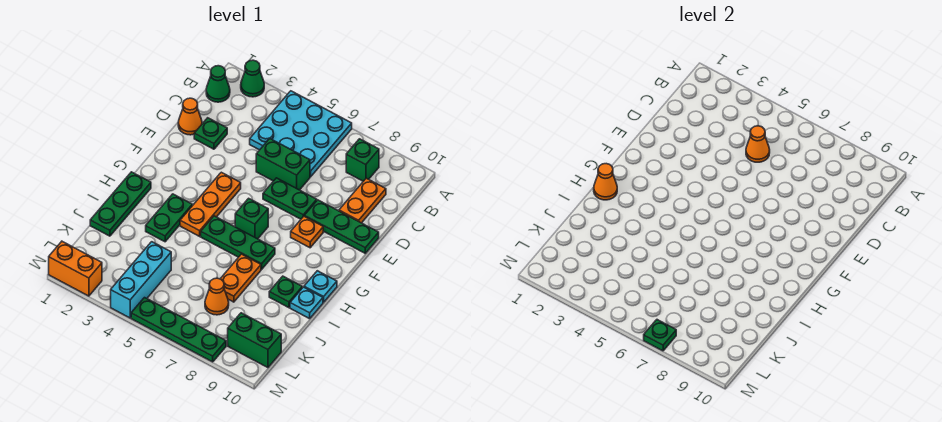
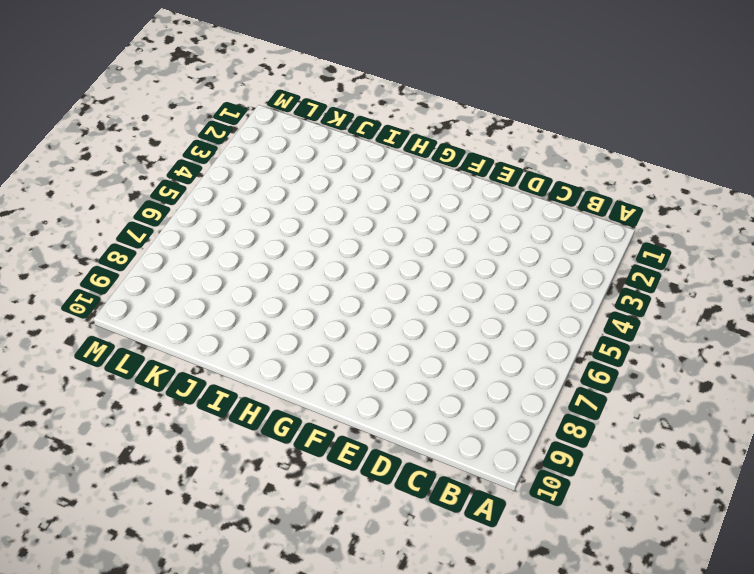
none -> green 1x1 cone [241,60,264,97]
none -> cyan 3x3 plate [250,91,352,177]
none -> green 1x1 cone [206,66,230,102]

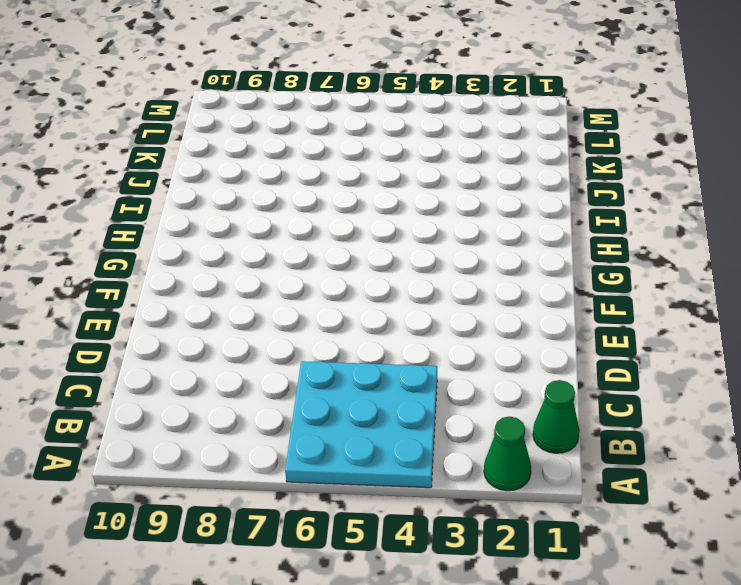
none -> green 1x1 brick [346,139,379,181]
none -> orange 1x2 plate [339,178,386,223]
none -> orange 1x1 cone [178,98,202,135]

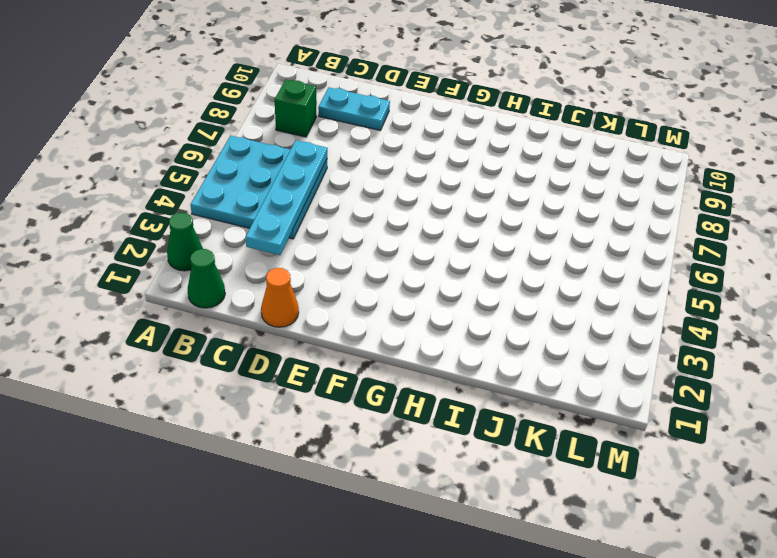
cyan 1x4 plate [246,140,327,255] -> orange 1x1 cone [746,126,770,162]
cyan 1x2 plate [318,87,390,130] -> orange 1x2 plate [339,178,386,223]
none -> green 1x1 plate [194,118,227,149]
none -> green 1x2 brick [256,138,310,190]
none -> green 1x2 plate [263,178,317,219]

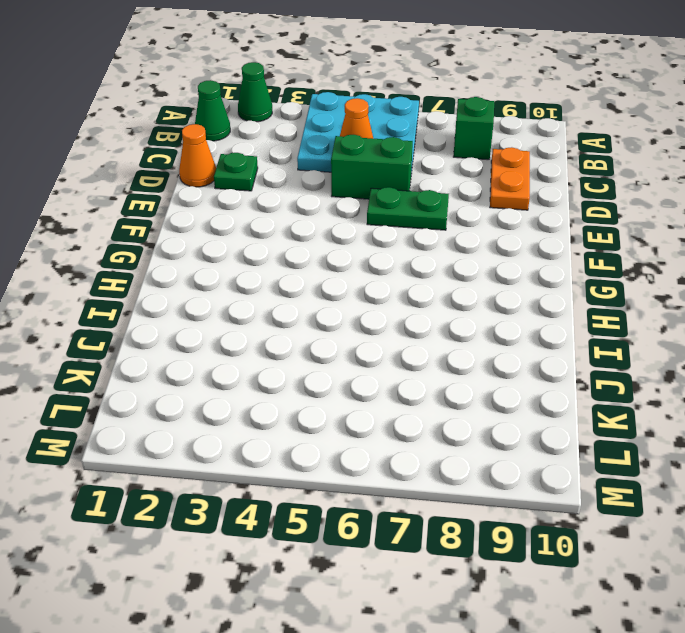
none -> green 1x3 plate [305,200,379,253]
none -> orange 1x3 plate [180,172,241,236]
none -> orange 1x1 plate [291,216,323,248]

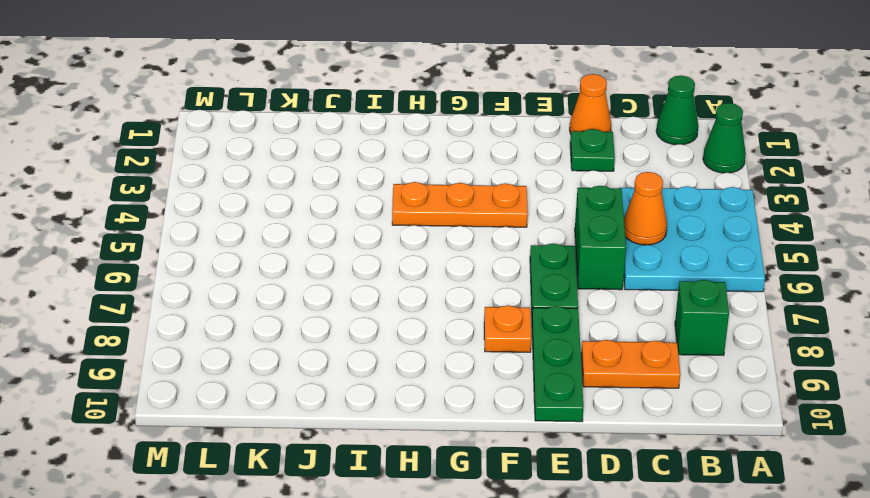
none -> green 1x1 brick [235,198,268,239]
none -> green 1x3 plate [90,172,151,236]
none -> green 1x2 plate [146,194,192,242]

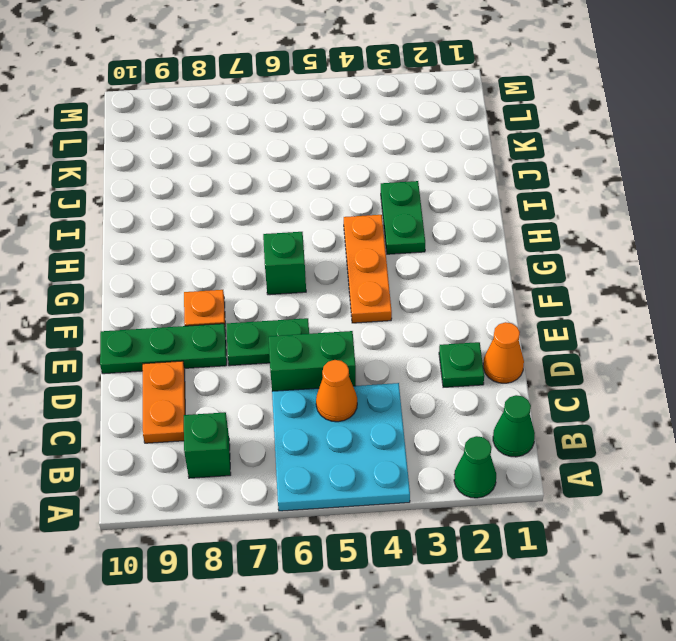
none -> green 1x3 plate [90,172,151,236]
none -> green 1x3 plate [201,216,275,269]
none -> cyan 1x1 plate [304,271,337,302]

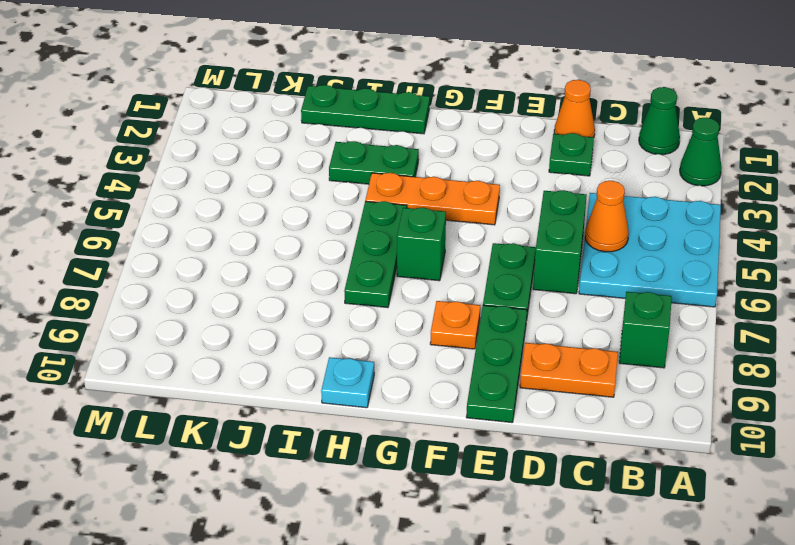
none -> orange 1x2 plate [221,254,261,302]
none -> green 1x1 plate [269,276,302,308]
none -> cyan 1x1 plate [290,287,323,319]

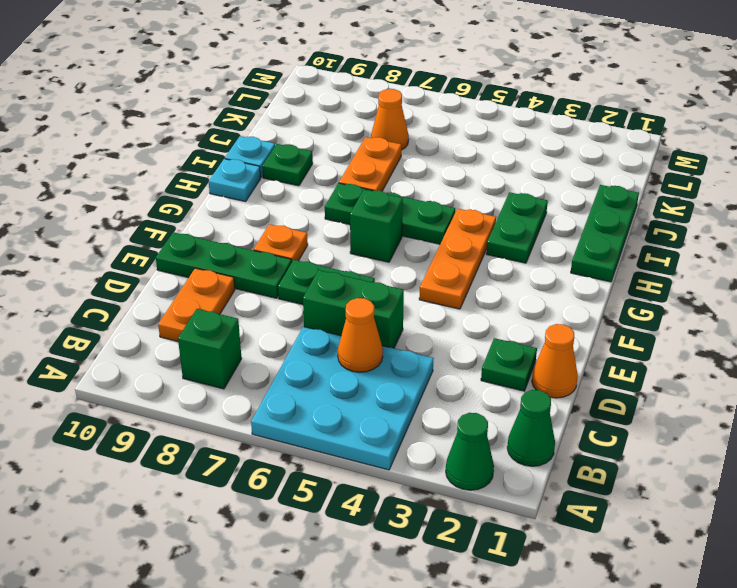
none -> cyan 1x3 brick [111,242,171,318]
none -> green 1x2 brick [228,313,281,368]
none -> orange 1x2 brick [49,241,102,296]

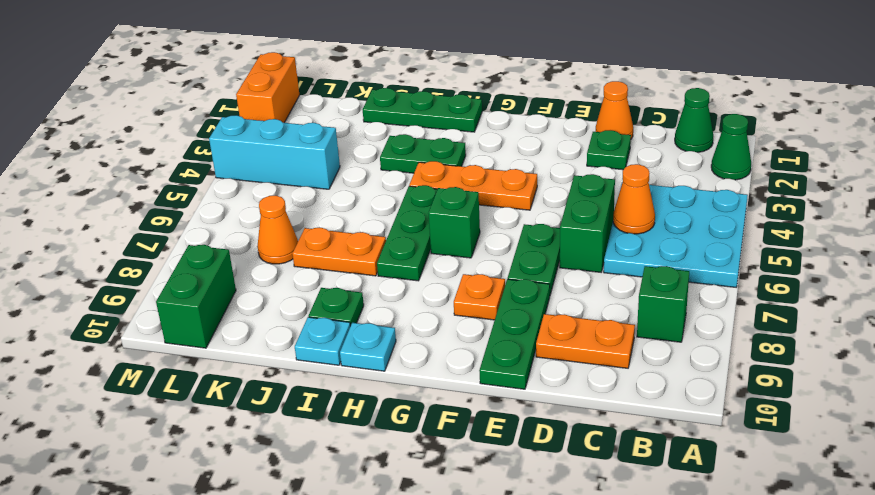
none -> green 1x4 plate [131,298,226,362]
none -> orange 1x1 cone [594,164,617,200]
none -> green 1x1 plate [644,320,676,351]

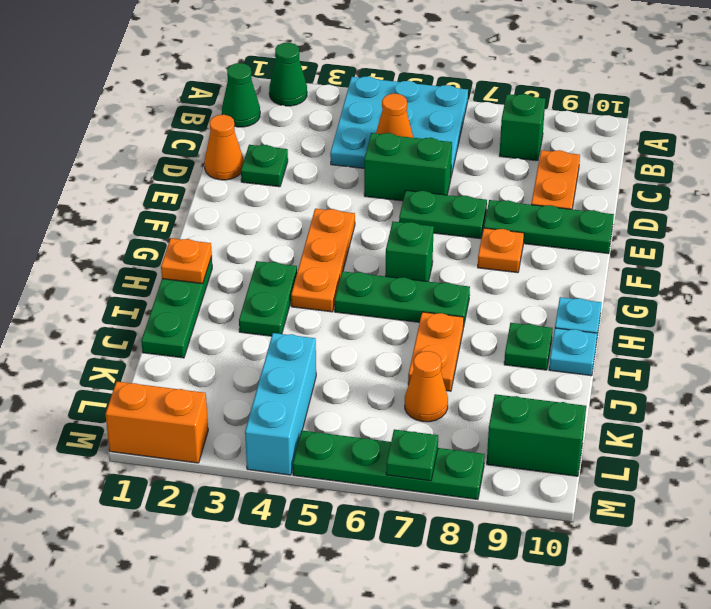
orange 1x1 plate [161,238,212,284] -> orange 1x1 cone [594,164,617,200]

